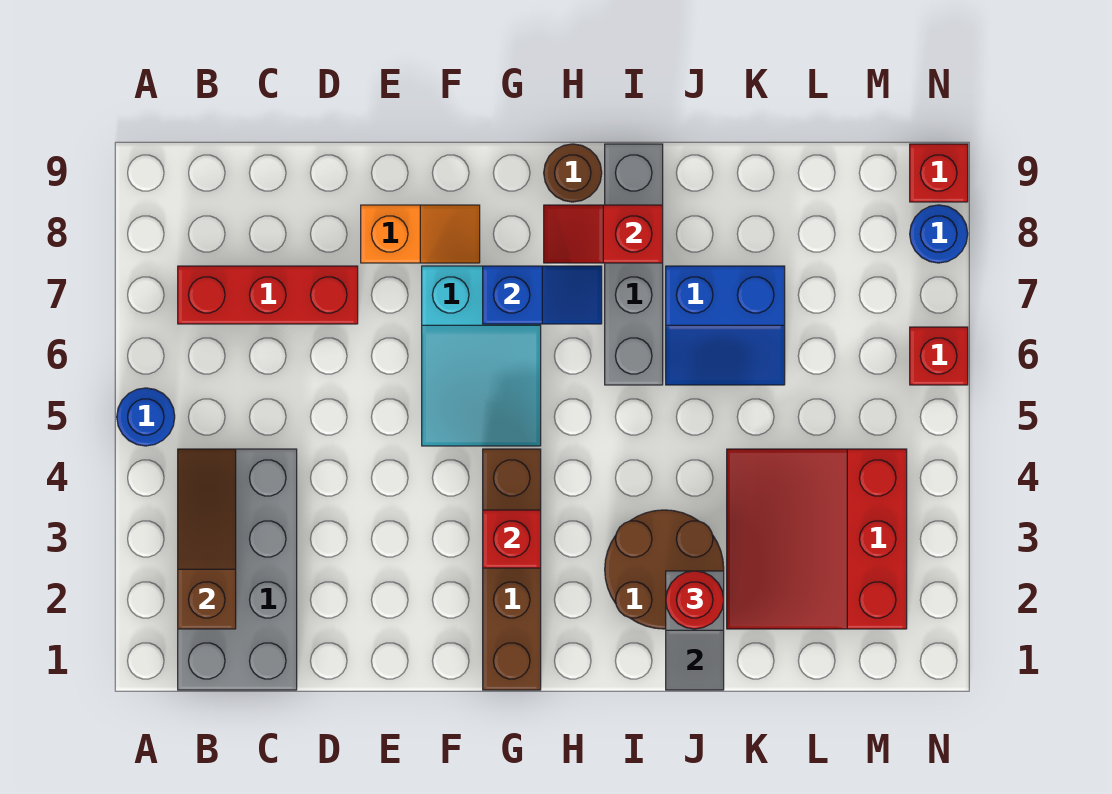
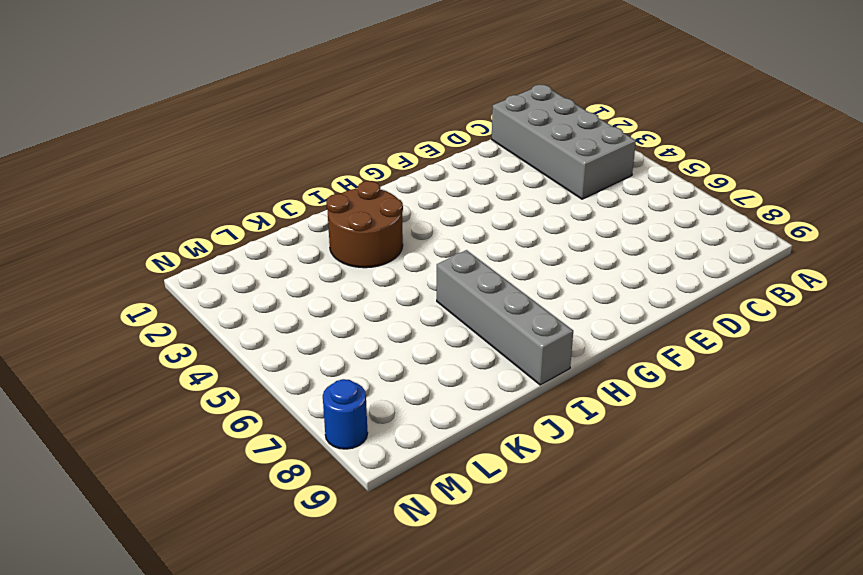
none -> blue 1x1 round brick [117,388,175,446]
none -> red 1x3 brick [178,266,358,324]
none -> orange 1x2 slope [361,205,480,263]

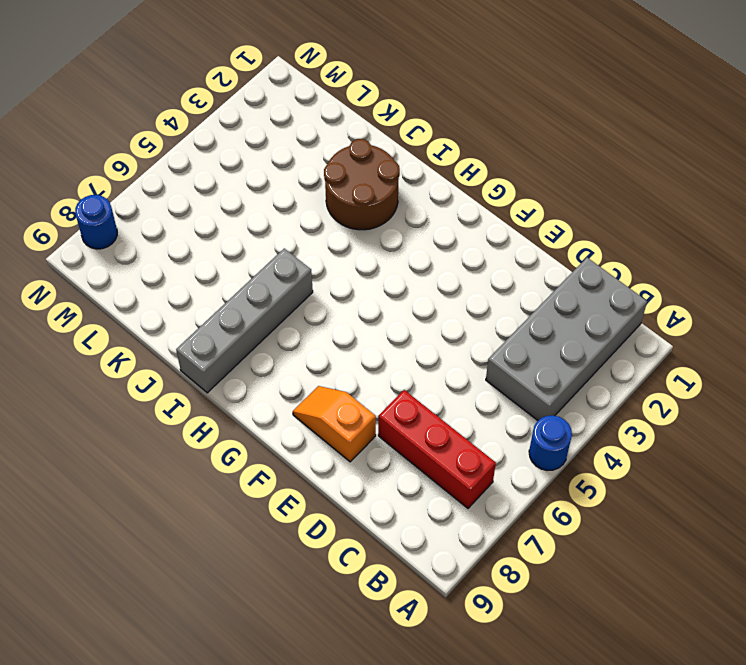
none -> cyan 2x3 slope [422,266,541,446]
none -> brown 1x4 brick [483,449,541,690]
none -> brown 1x1 round brick [544,144,602,202]

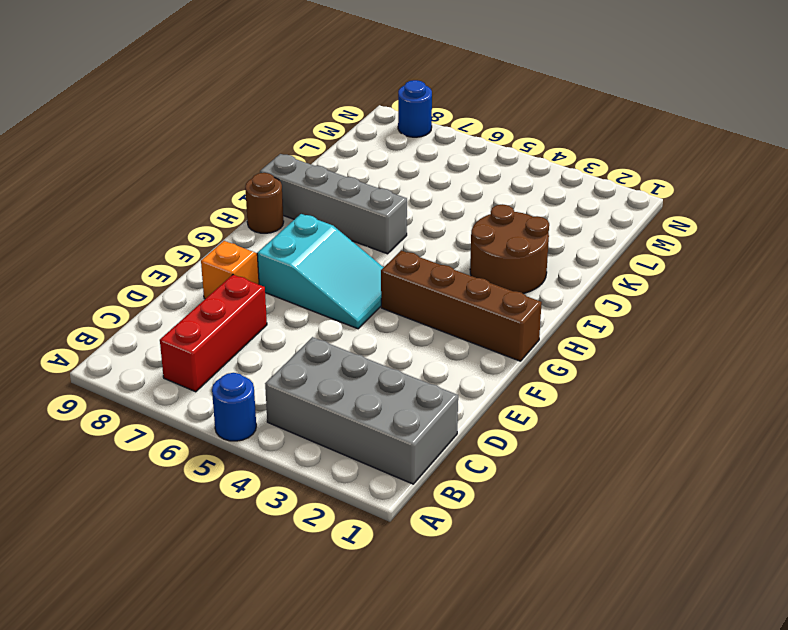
none -> blue 2x2 slope [666,266,785,385]
none -> red 3x3 slope [727,449,907,629]
none -> red 1x1 brick [910,327,968,385]

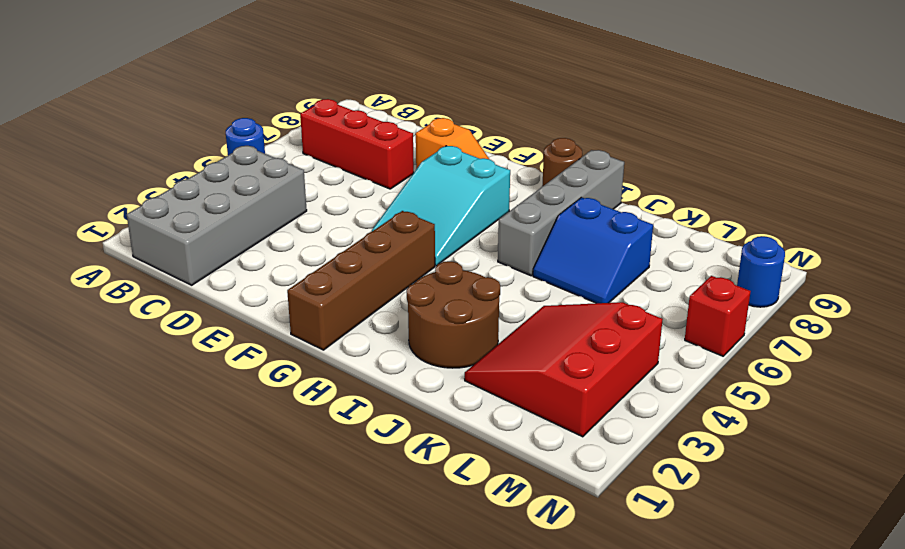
none -> red 1x1 brick [910,144,968,202]
none -> brown 1x3 slope [178,449,236,629]
none -> red 1x1 brick [483,510,541,568]

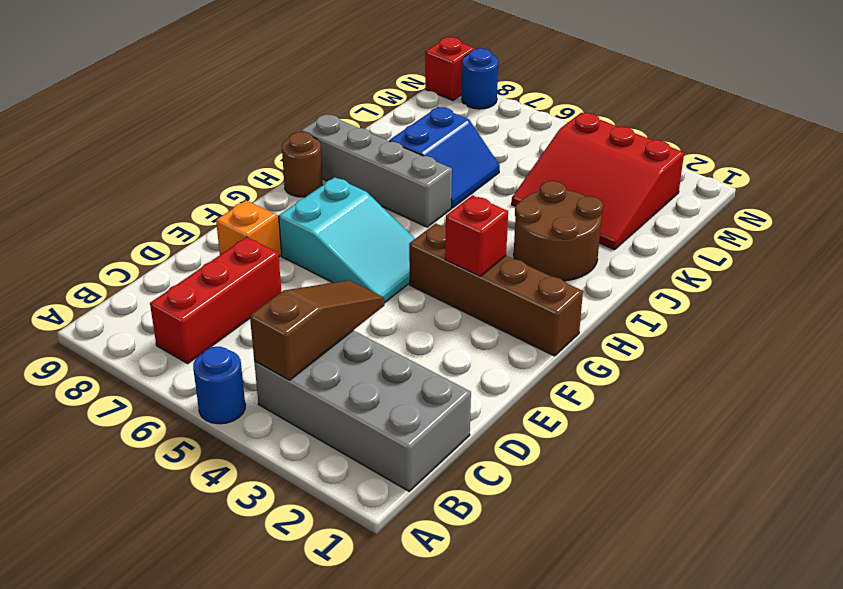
brown 1x3 slope [250,280,384,380] -> brown 1x3 slope turned to [178,449,236,629]
none -> red 1x1 brick [910,327,968,385]
none -> blue 1x2 slope [483,266,602,324]
none -> red 1x2 slope [544,205,663,263]

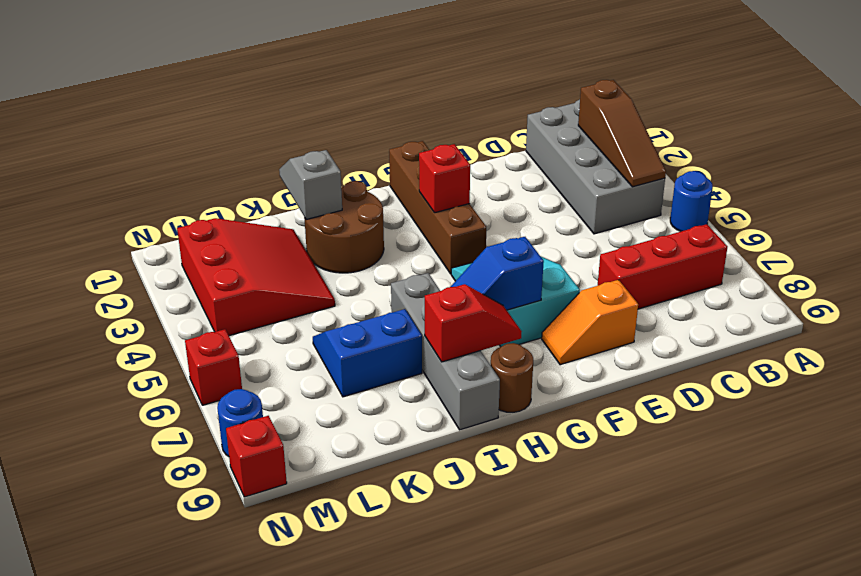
none -> red 1x1 round brick [666,571,724,629]

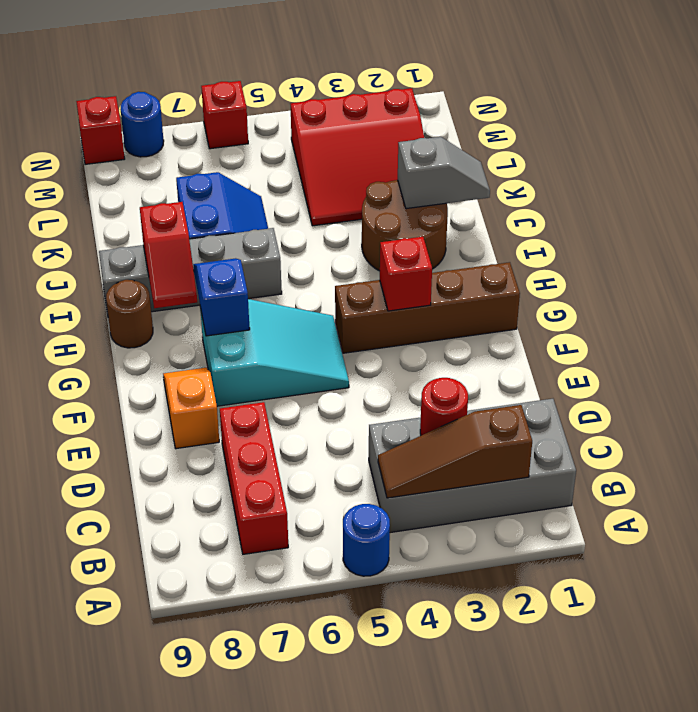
red 1x1 round brick [420,378,468,435] -> red 1x1 round brick moved to [666,571,724,629]

